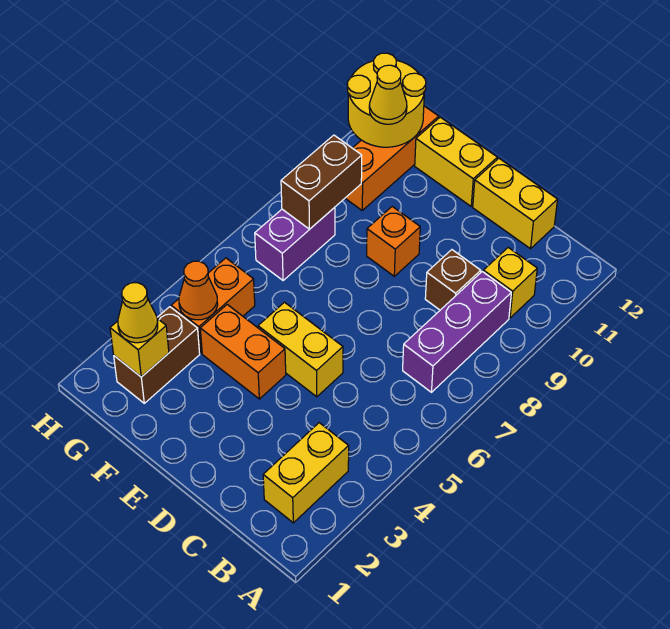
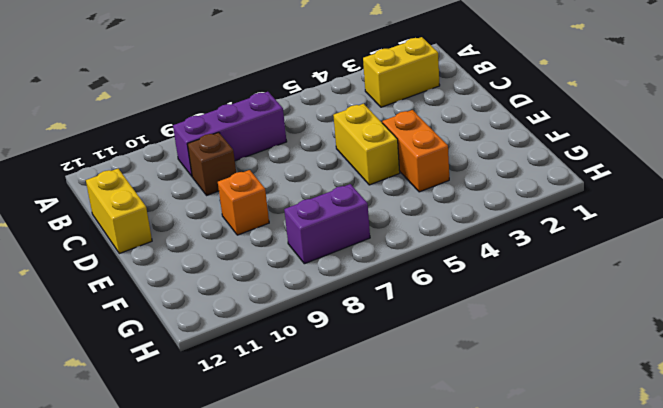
none -> yellow 1x1 brick [483,248,537,318]
none -> yellow 1x2 brick [415,117,497,206]
none -> brown 1x2 brick [114,307,200,403]

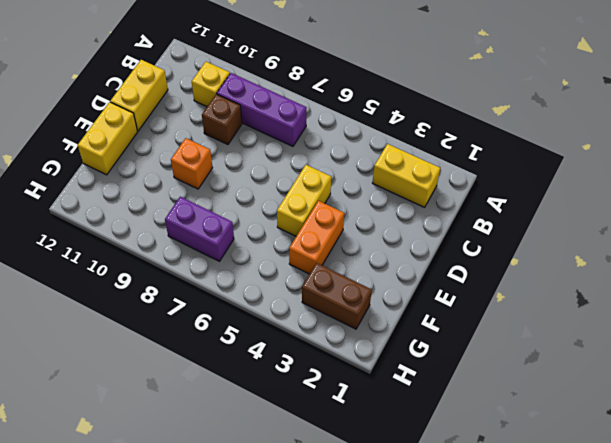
none -> orange 1x2 brick [171,258,255,353]
none -> orange 1x3 brick [345,106,439,210]
none -> yellow 1x1 brick [110,319,169,377]

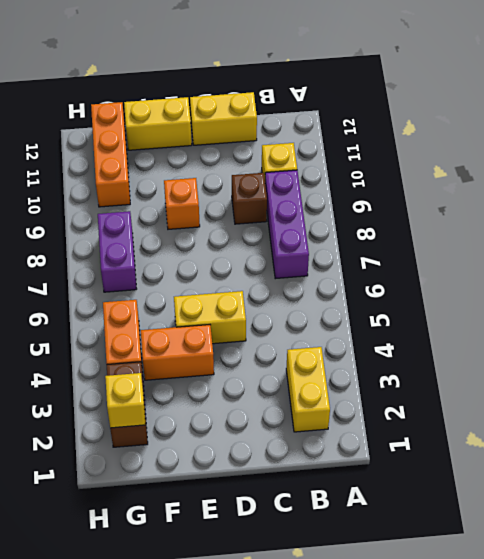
none -> orange 1x1 cone [179,261,218,320]
none -> brown 1x2 brick [281,135,362,229]
none -> yellow 2x2 round brick [347,53,426,147]

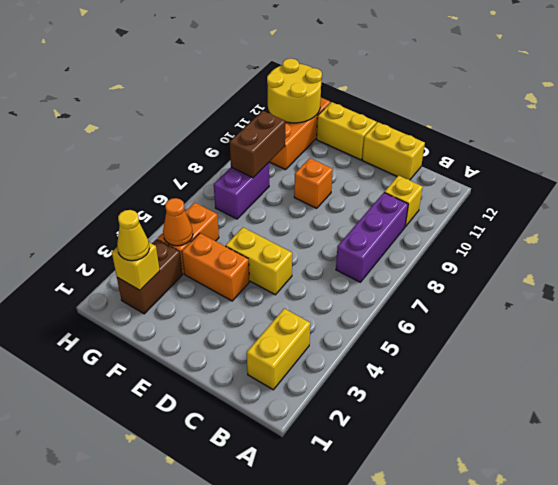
none -> brown 1x1 brick [425,250,481,310]
none -> yellow 1x1 cone [369,65,407,124]

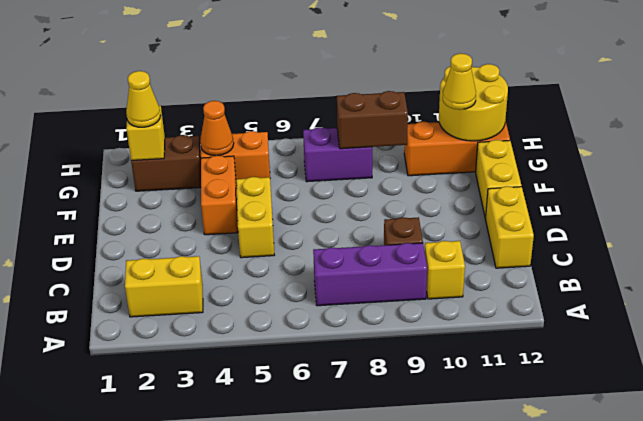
none -> orange 1x1 brick [367,206,420,276]

